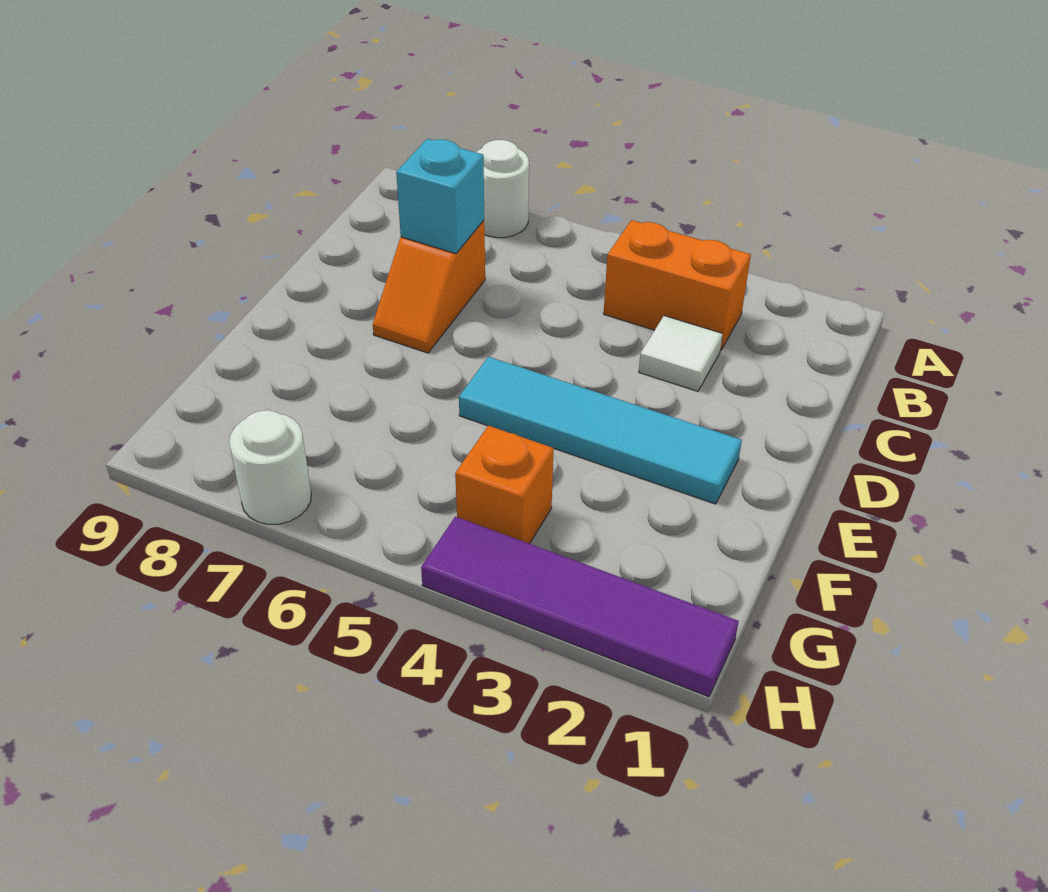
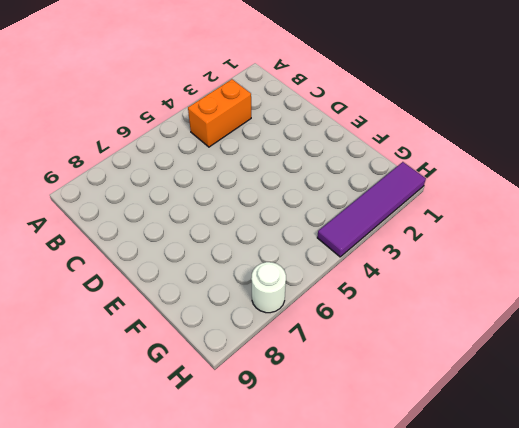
none -> white 1x1 round brick [476,140,529,238]
none -> white 1x1 tile [639,316,723,391]

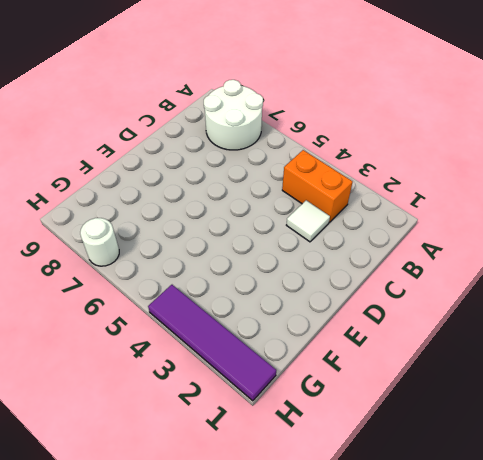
white 2x2 round brick [204,80,263,150] -> white 1x1 round brick [476,140,529,238]
none -> orange 1x2 slope [373,221,485,353]
none -> cyan 1x4 tile [459,357,742,504]

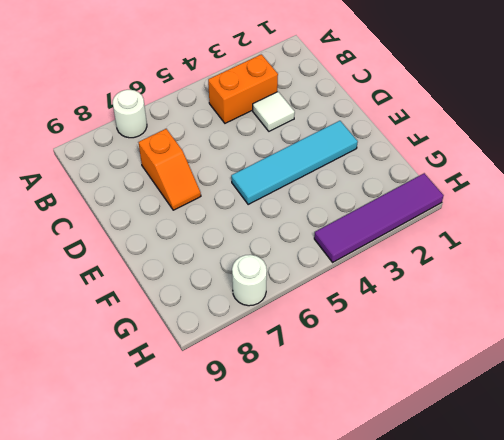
none -> orange 1x1 brick [455,426,554,544]
none -> cyan 1x1 brick [396,139,484,254]

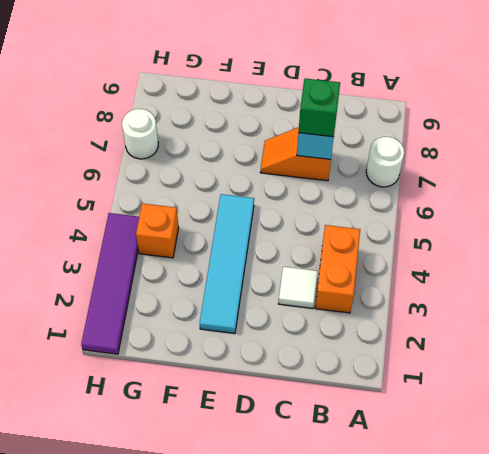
green 1x1 brick [299,78,340,137] -> none

